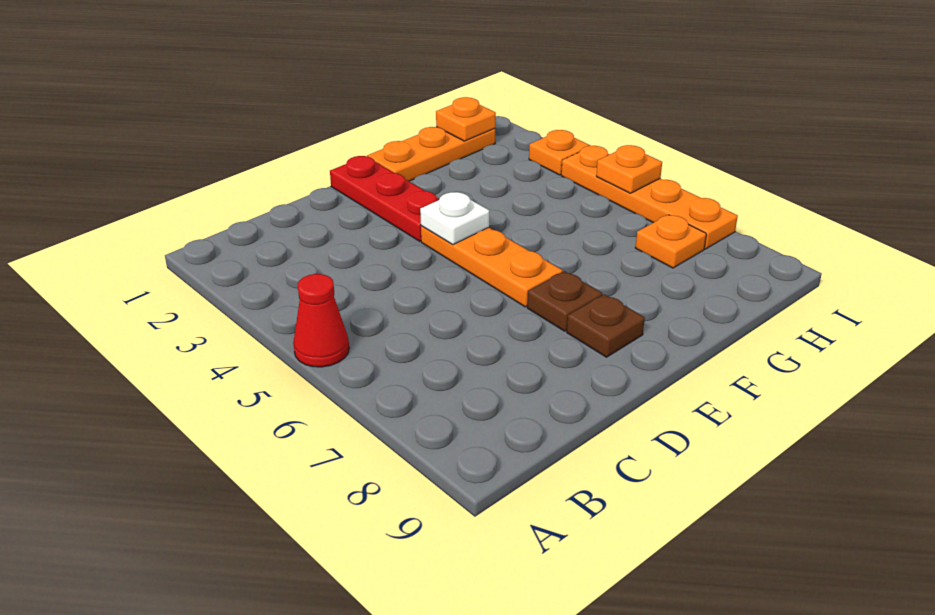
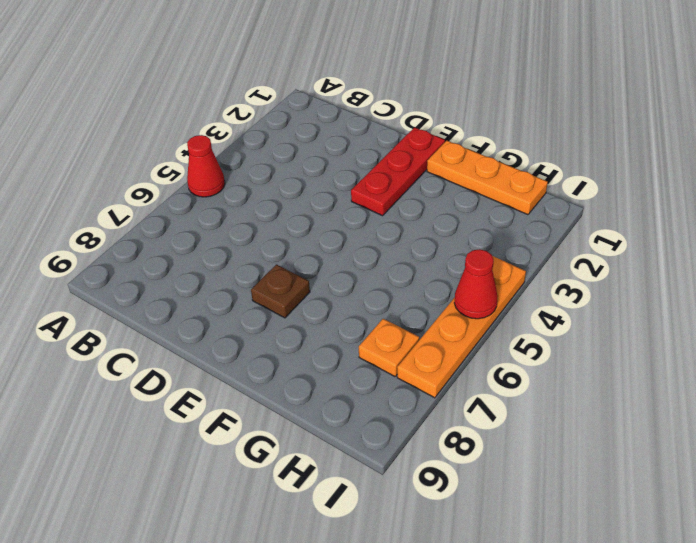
red 1x1 cone [454,249,498,319] -> orange 1x1 plate [596,145,662,193]
none -> orange 1x3 plate [421,226,562,307]
none -> brown 1x1 plate [567,294,645,357]
none -> orange 1x1 plate [529,130,590,175]

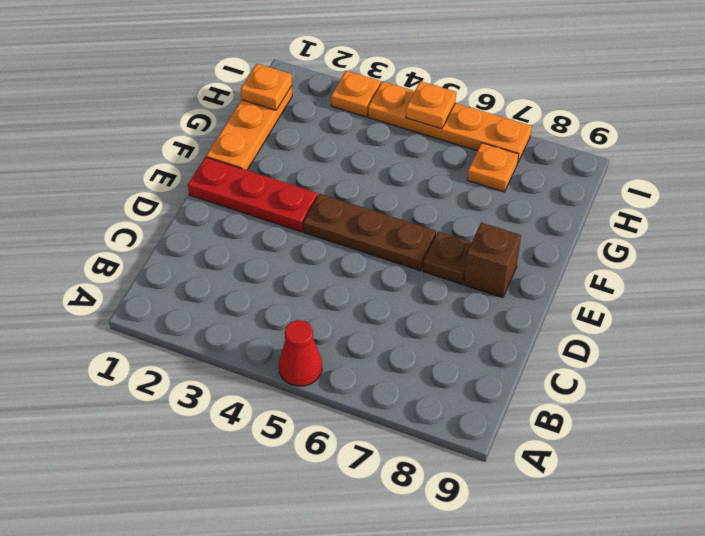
brown 1x3 plate [303,194,436,271] -> orange 1x3 plate [421,226,562,307]
brown 1x1 brick [464,223,521,298] -> brown 1x1 plate [567,294,645,357]
none -> white 1x1 plate [420,192,489,245]

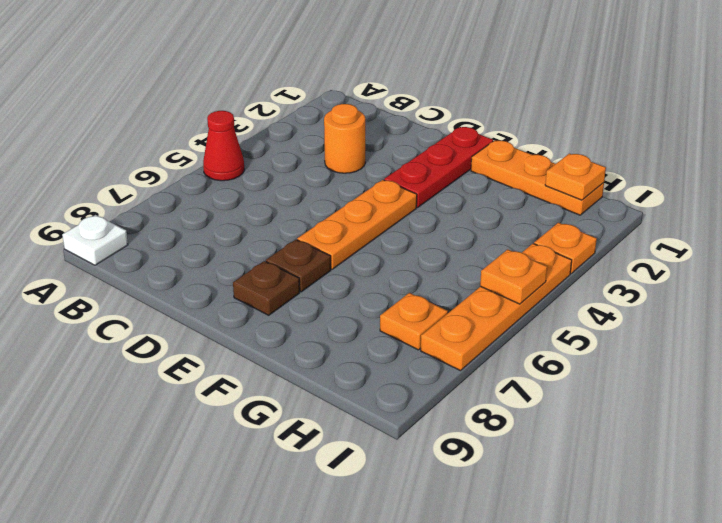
white 1x1 plate [62,215,128,265] -> white 1x1 plate moved to [420,192,489,245]
orange 1x1 round brick [324,104,365,173] -> none

